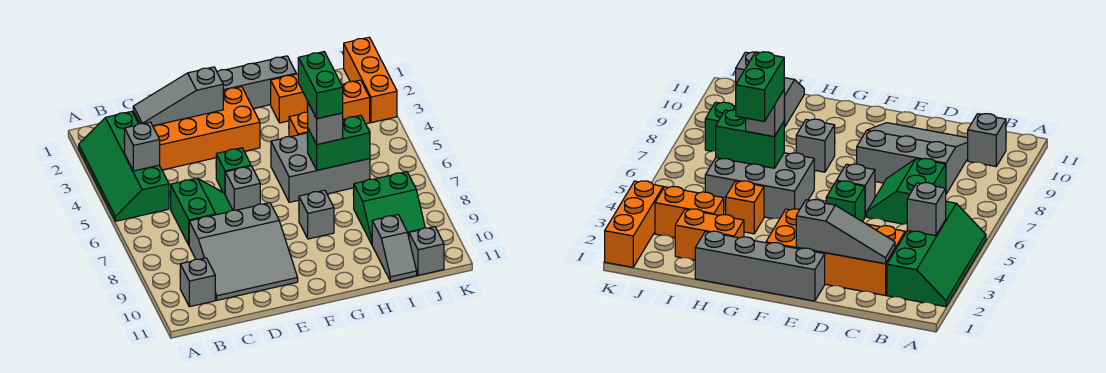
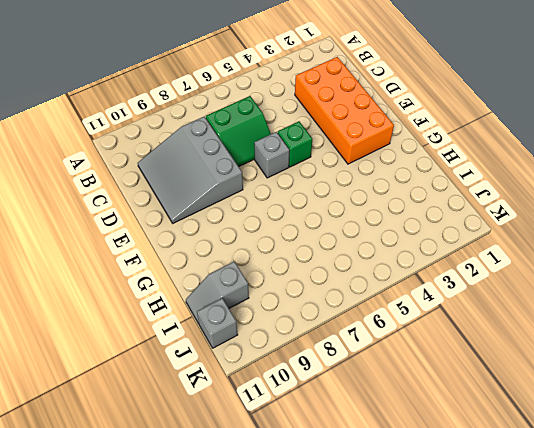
none -> green 2x4 slope [79,111,169,221]
none -> grey 1x1 brick [180,258,215,307]
none -> grey 1x4 brick [217,56,296,109]

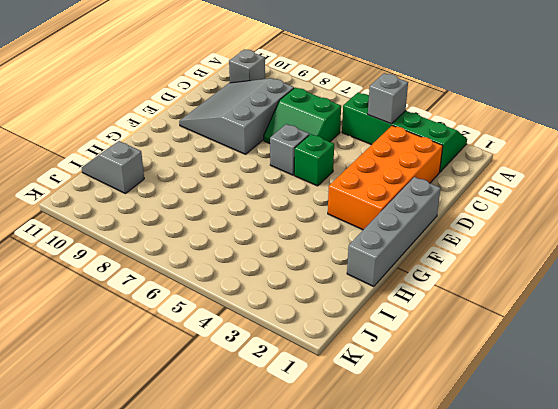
none -> grey 2x3 brick [271,133,370,202]
none -> grey 1x1 brick [299,190,334,239]
none -> orange 1x2 brick [271,74,307,123]

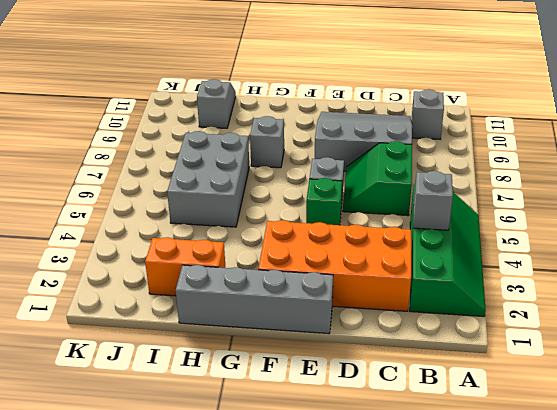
grey 2x3 brick [167,131,249,227] -> grey 2x3 brick turned to [271,133,370,202]
none -> orange 1x1 brick [289,112,308,137]
none -> orange 1x2 brick [307,80,370,124]
none -> green 2x2 slope [354,172,425,244]

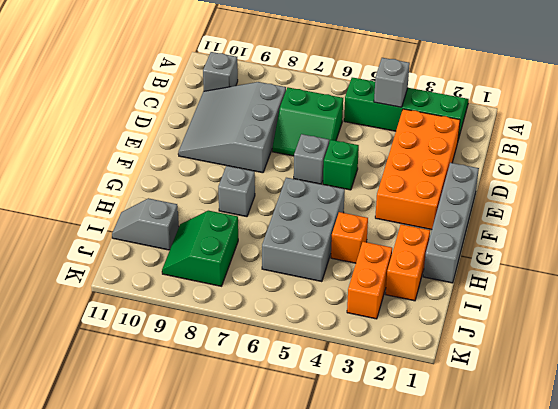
none -> grey 1x1 brick [409,227,444,275]
none -> orange 1x3 brick [344,37,397,123]
none -> grey 1x3 slope [133,67,223,126]

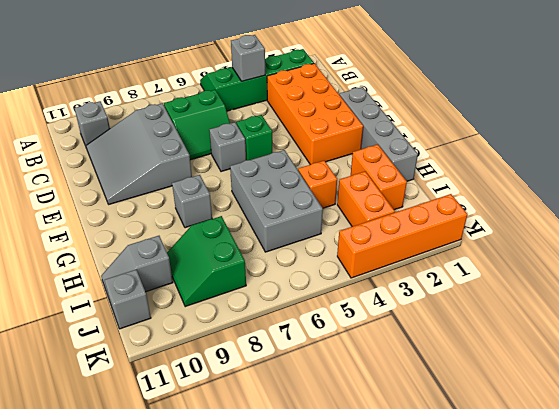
orange 1x4 brick [337,194,468,278] -> orange 1x3 brick [344,37,397,123]
none -> grey 1x3 slope [133,67,223,126]
none -> green 1x2 brick [308,115,370,170]
none -> grey 1x1 brick [308,103,343,144]

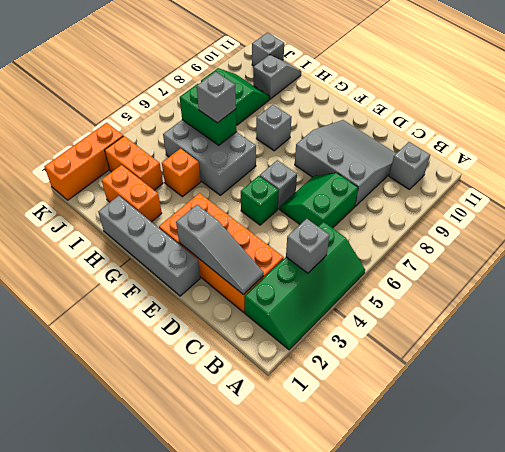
none -> green 1x2 brick [298,52,343,119]

